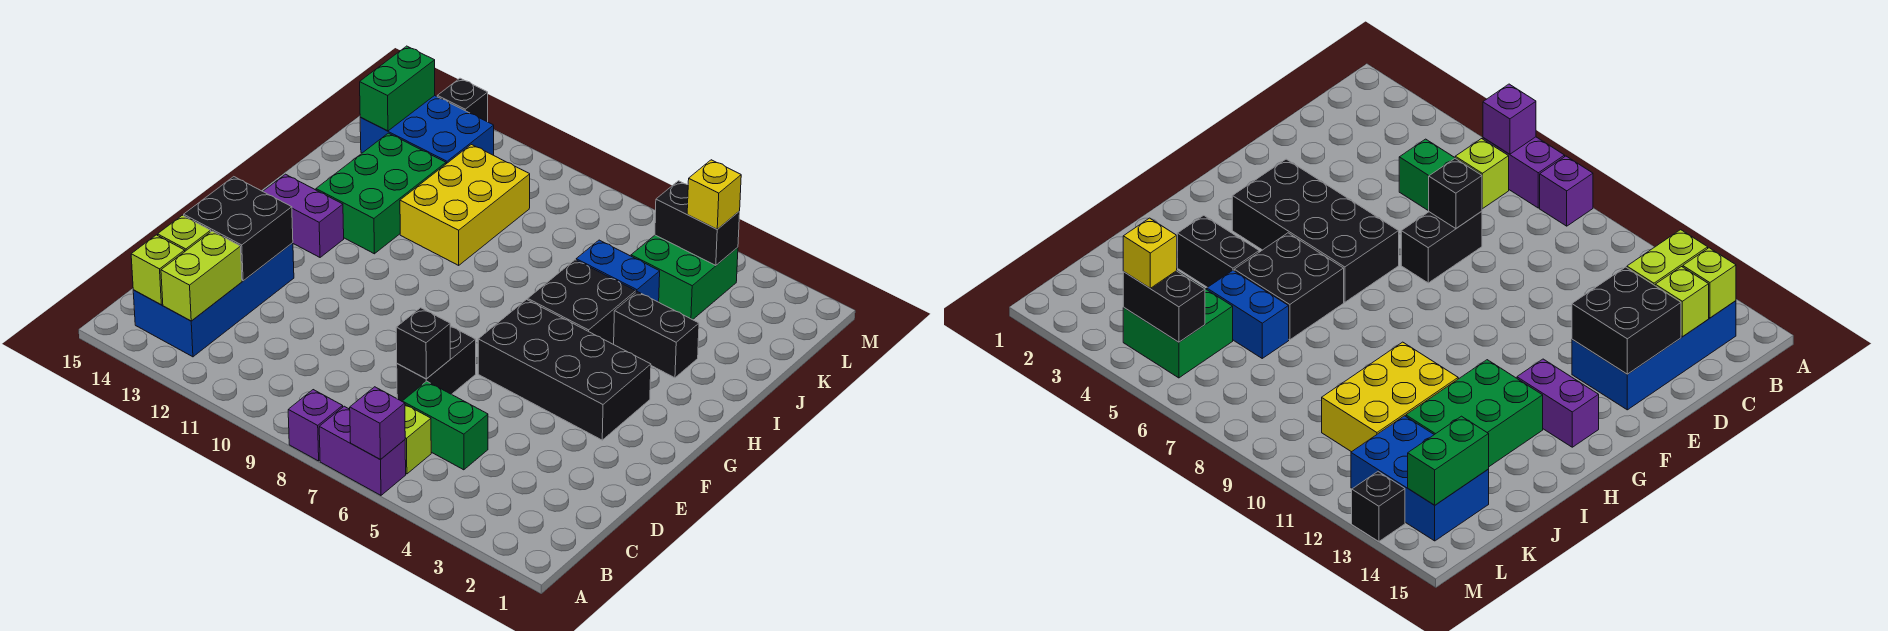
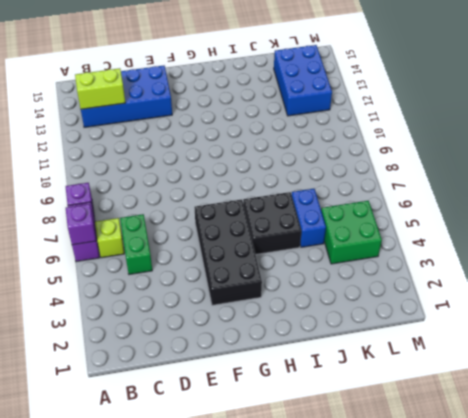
none -> black 1x2 brick [397,326,476,401]
none -> purple 1x2 brick [263,174,344,257]
none -> green 2x3 brick [316,133,446,254]

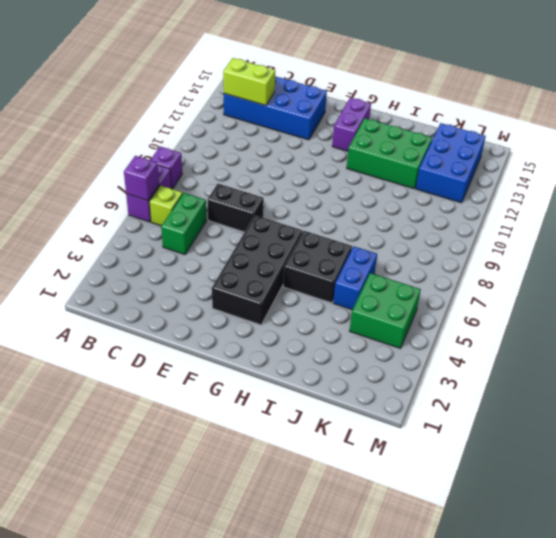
none -> black 1x2 brick [614,292,699,378]
none -> yellow 2x3 brick [400,145,530,265]
none -> black 1x1 brick [437,78,488,122]

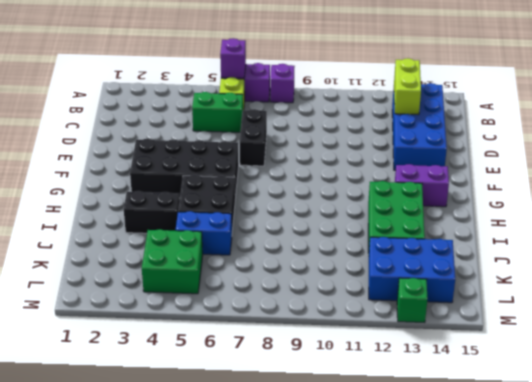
green 1x1 brick [397,278,427,323] -> black 1x1 brick [437,78,488,122]
none -> yellow 2x3 brick [400,145,530,265]
none -> lime 1x1 brick [131,235,185,305]
none -> lime 1x1 brick [158,215,211,251]

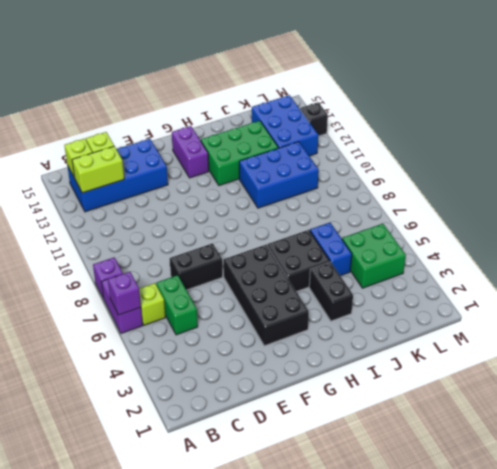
blue 2x3 brick [239,142,319,208] -> yellow 2x3 brick [400,145,530,265]
none -> black 1x1 brick [396,308,450,379]
none -> black 2x2 brick [184,177,293,281]
none -> green 1x2 brick [360,46,435,131]

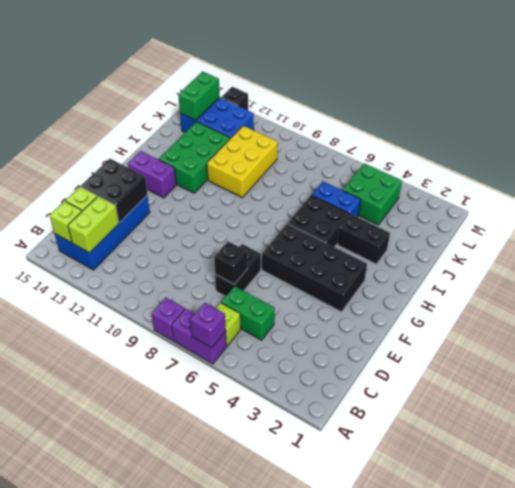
none -> black 1x2 brick [655,181,740,265]
none -> yellow 1x1 brick [687,160,741,229]

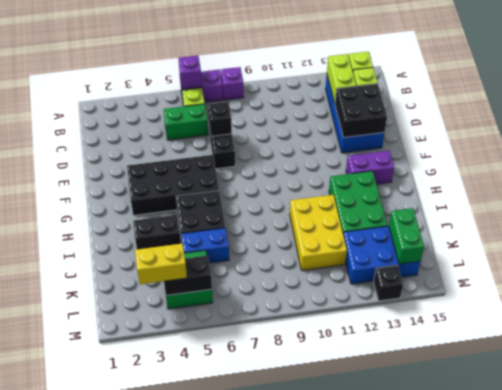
yellow 1x2 brick [135,243,187,284] -> yellow 1x1 brick [687,160,741,229]

